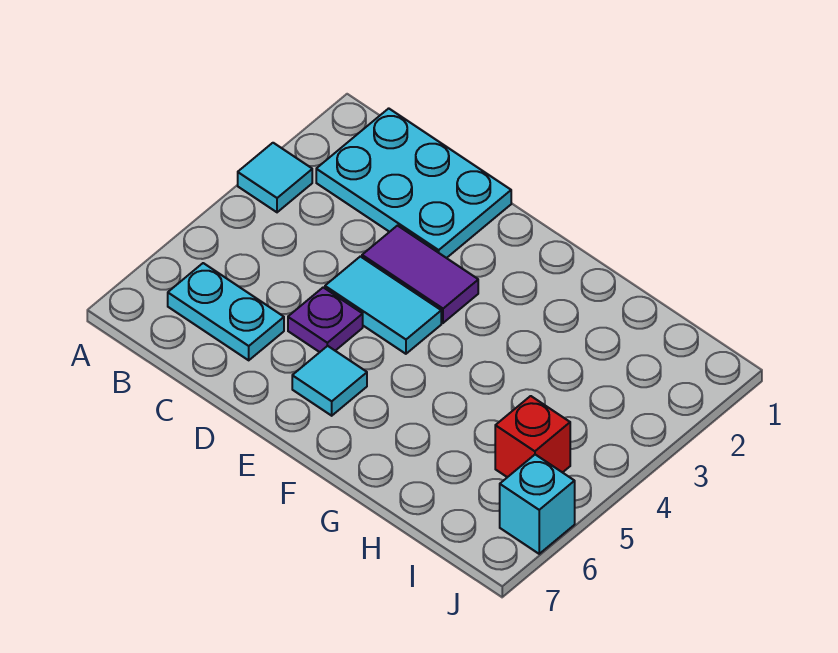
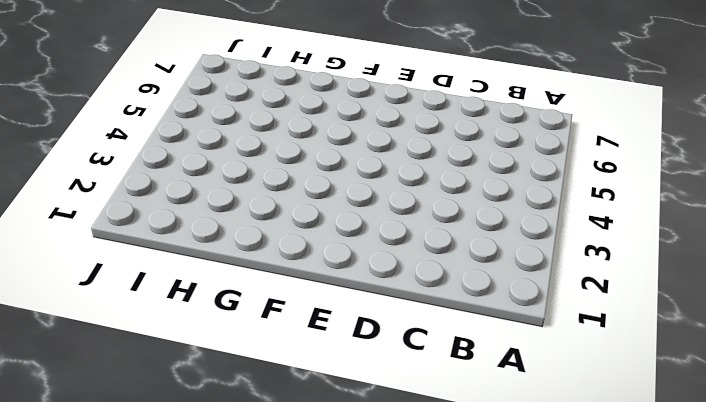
none -> cyan 1x1 tile [238,143,312,212]
none -> cyan 2x3 plate [316,108,511,258]

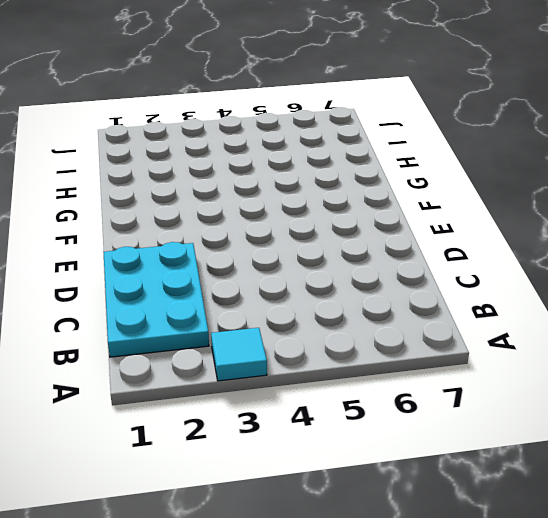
none -> cyan 1x2 plate [168,263,284,360]
none -> purple 1x2 tile [362,226,478,323]

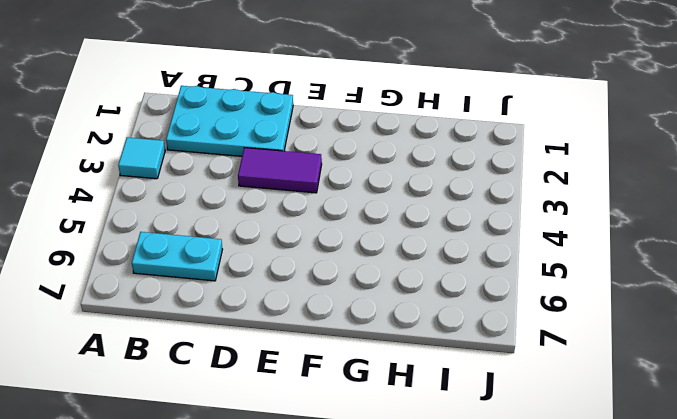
none -> cyan 1x2 tile [325,256,441,354]
none -> purple 1x1 plate [288,287,363,352]

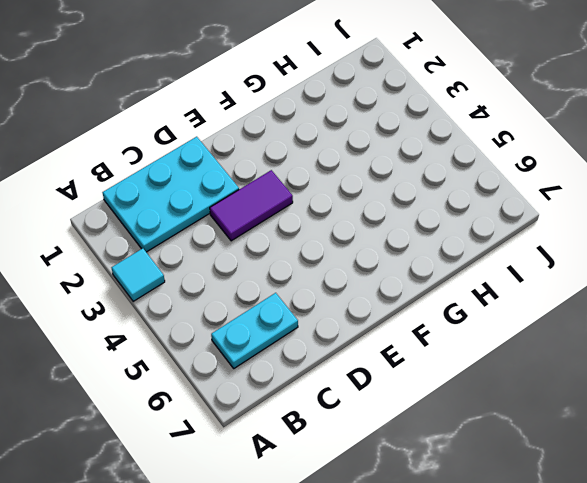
none -> cyan 1x2 tile [325,256,441,354]
none -> purple 1x1 plate [288,287,363,352]

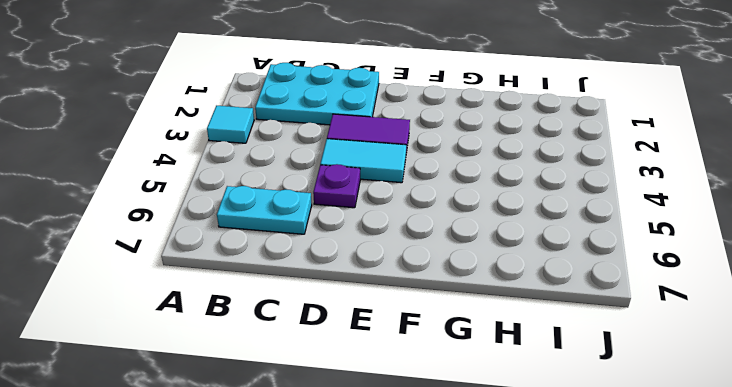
none -> cyan 1x1 tile [292,346,367,416]
none -> red 1x1 brick [495,396,570,477]

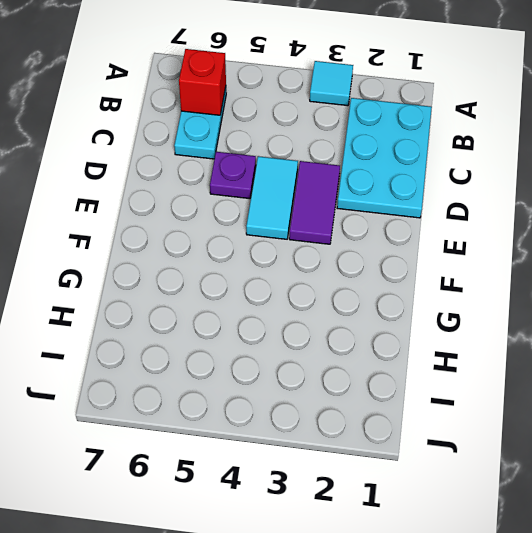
red 1x1 brick [179,49,226,115] -> red 1x1 brick moved to [495,396,570,477]
none -> cyan 1x1 tile [292,346,367,416]
none -> cyan 1x1 brick [500,455,575,554]

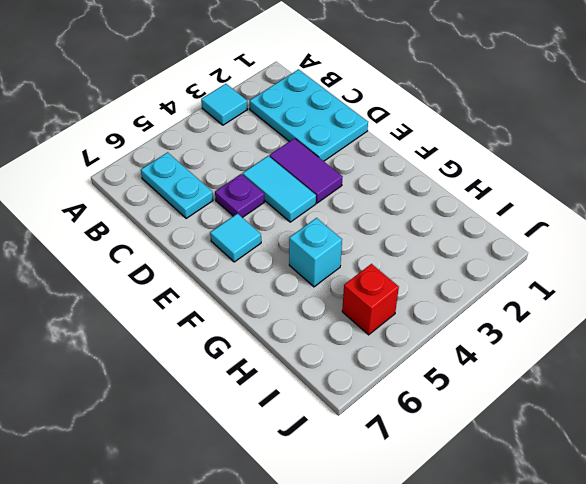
cyan 1x1 brick [289,218,342,287] -> cyan 1x1 brick moved to [500,455,575,554]

